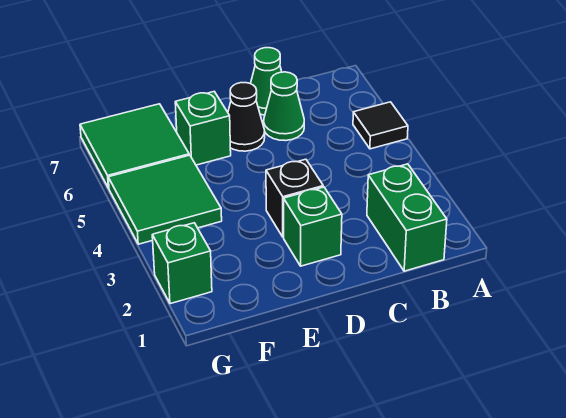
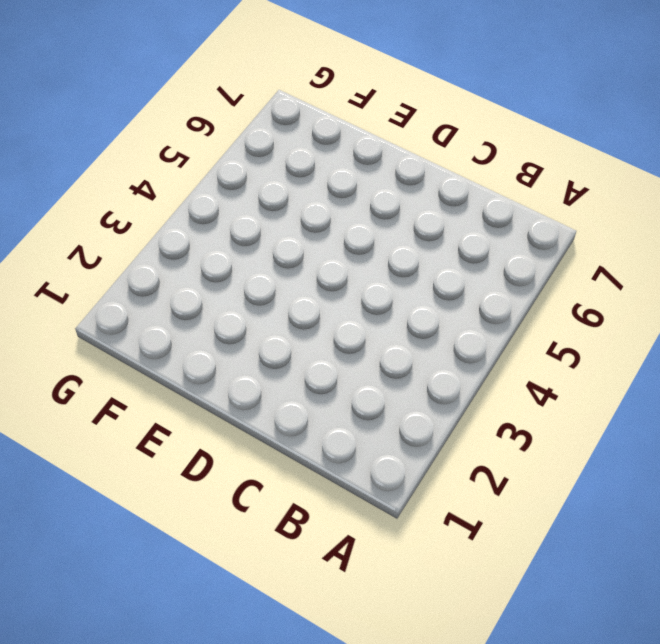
none -> black 1x1 tile [353,102,408,149]
none -> green 1x2 brick [367,164,447,271]

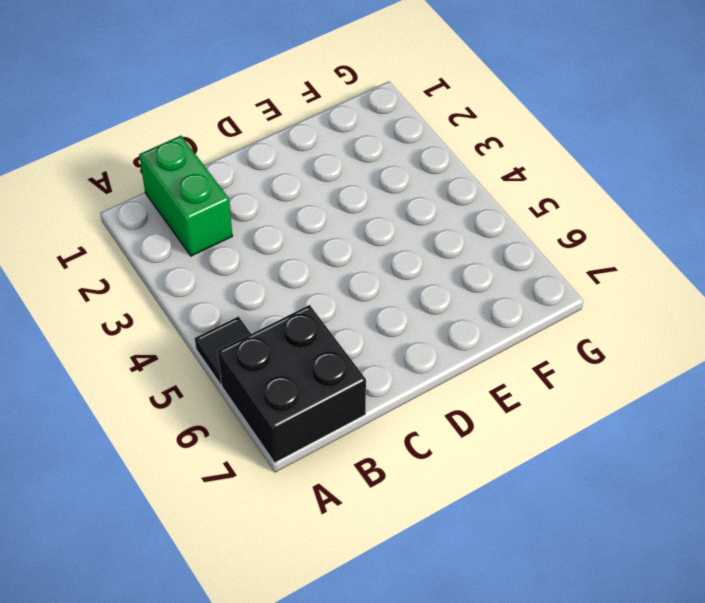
black 2x2 brick [218,305,366,463] -> none
none -> green 1x1 cone [264,72,304,141]
none -> green 1x1 cone [251,48,282,115]

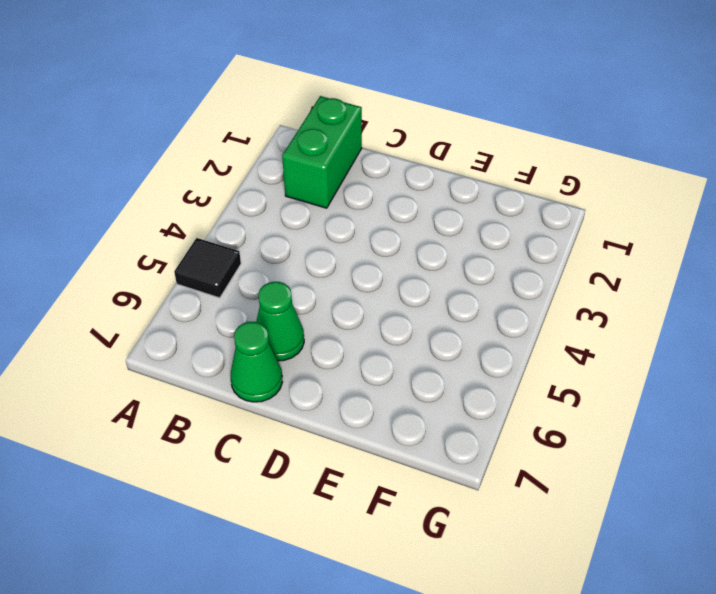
none -> green 1x1 brick [284,187,342,266]
none -> black 1x1 brick [266,159,323,237]

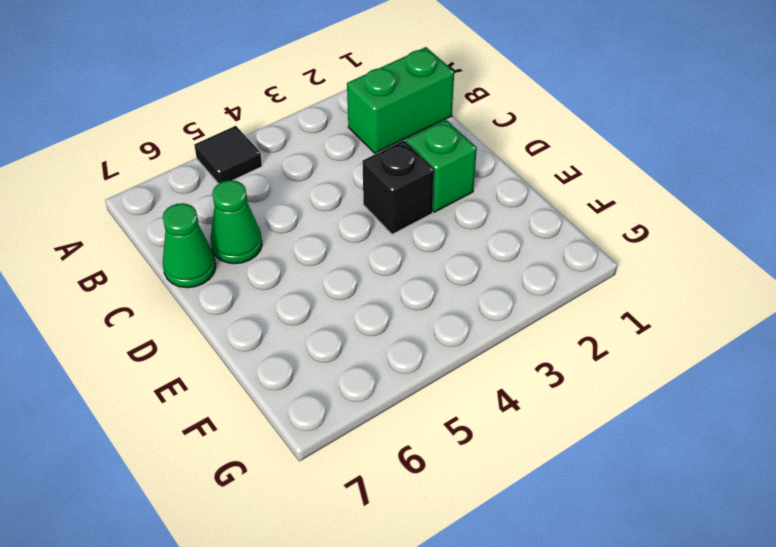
none -> black 1x1 cone [228,83,265,151]
none -> green 1x1 brick [175,92,231,165]

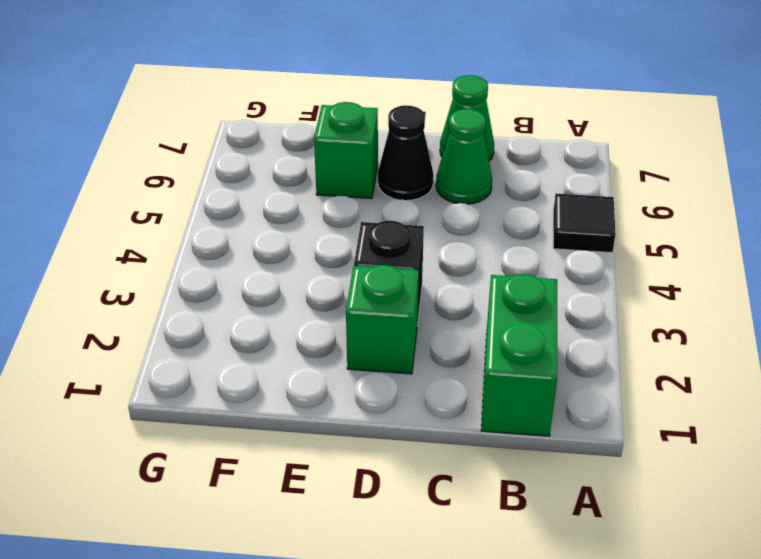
none -> green 2x2 tile [108,155,222,244]
none -> green 2x2 tile [80,104,189,188]

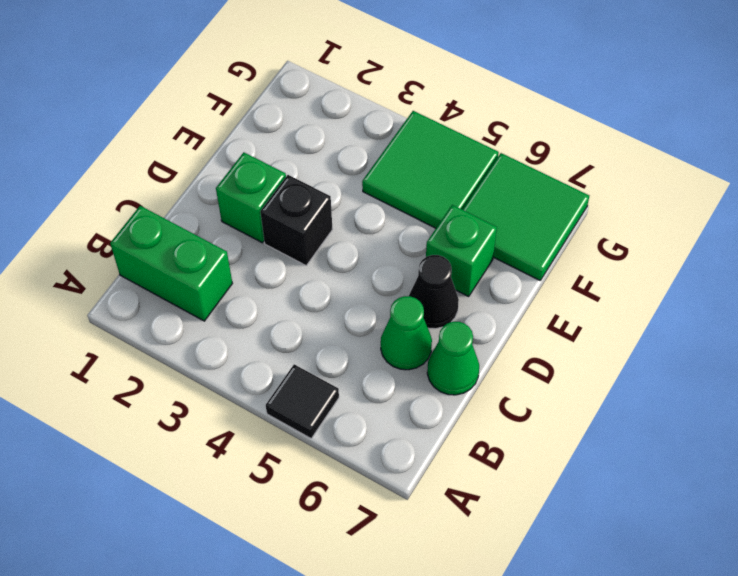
none -> green 1x1 brick [152,223,212,304]

